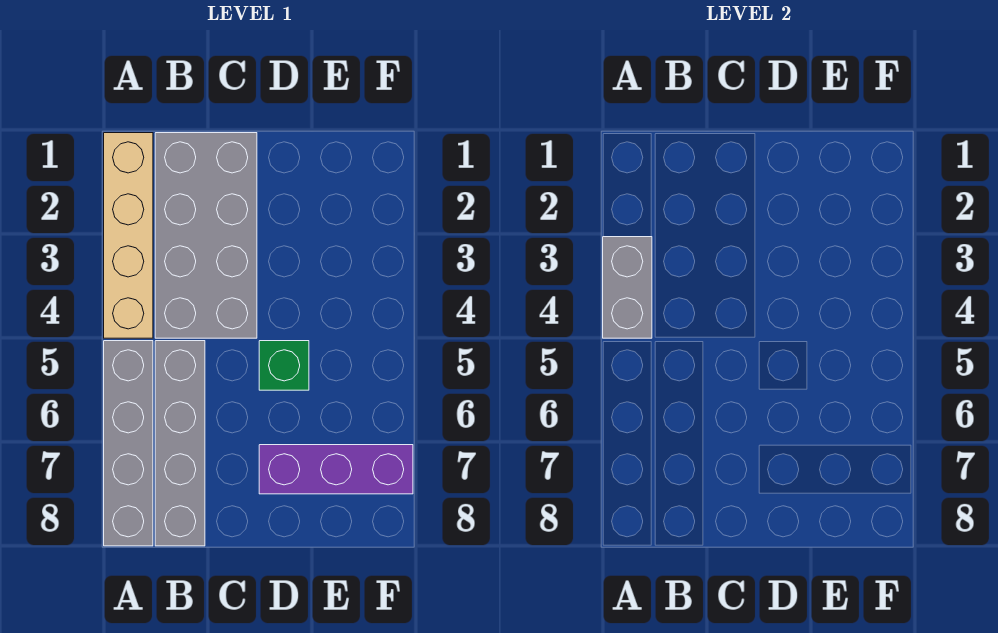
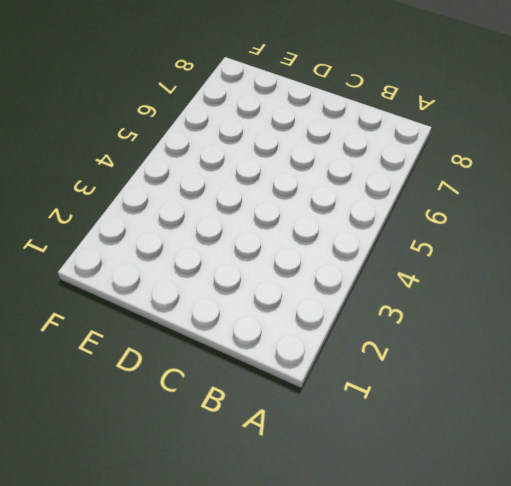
none -> tan 1x4 brick [104,133,153,338]
none -> grey 1x4 brick [104,341,153,546]

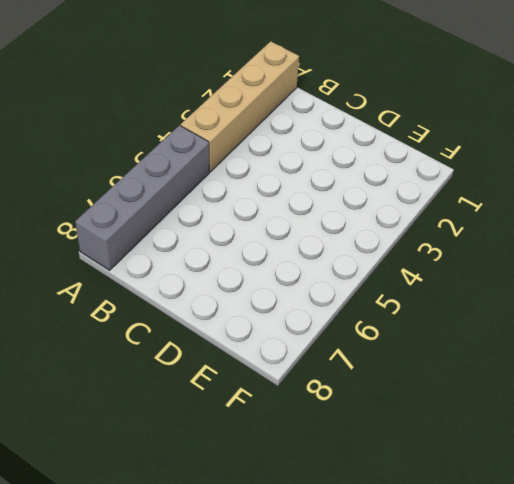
none -> grey 2x4 brick [155,133,257,338]
none -> grey 1x4 brick [155,341,205,546]

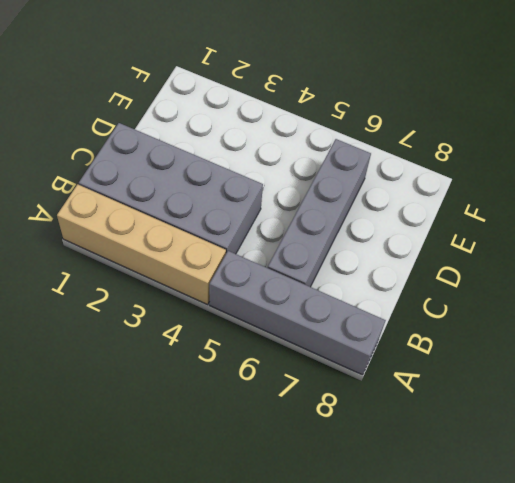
grey 1x4 brick [268,139,371,287] -> grey 1x4 brick turned to [155,341,205,546]
none -> green 1x1 brick [259,341,309,390]
none -> purple 1x3 brick [259,445,413,494]

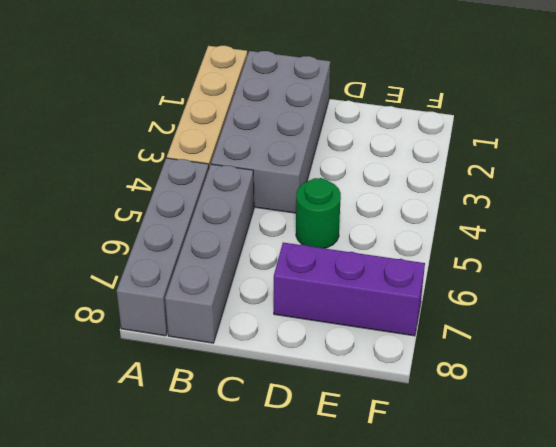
green 1x1 round brick [296,178,341,248] -> green 1x1 brick [259,341,309,390]
none -> grey 1x2 brick [603,237,652,338]

